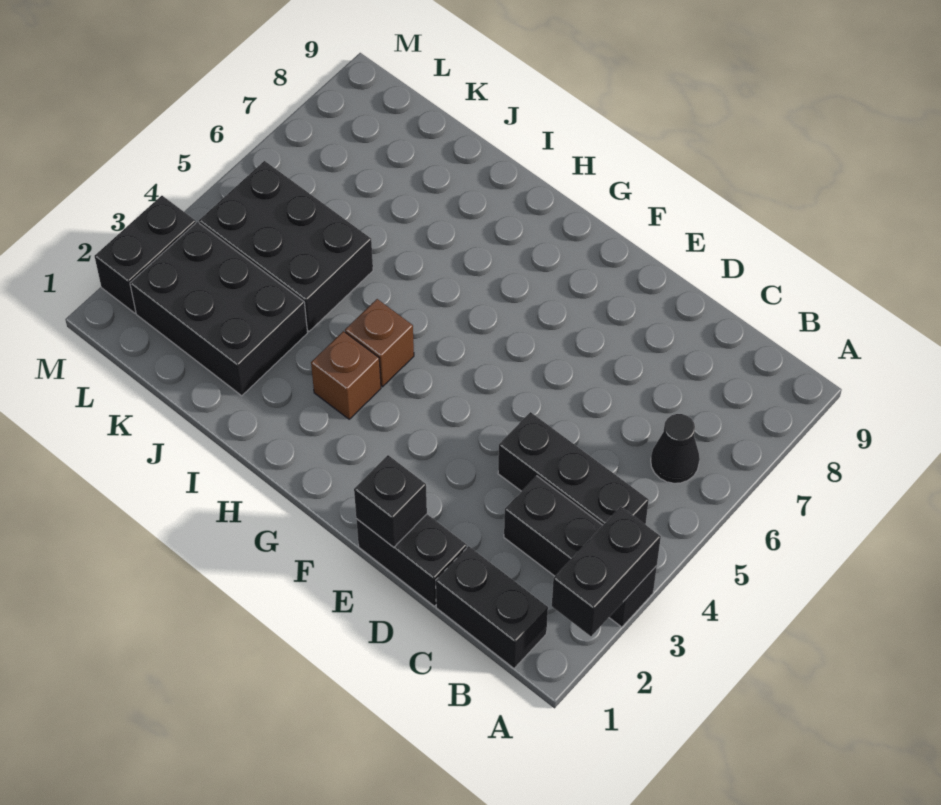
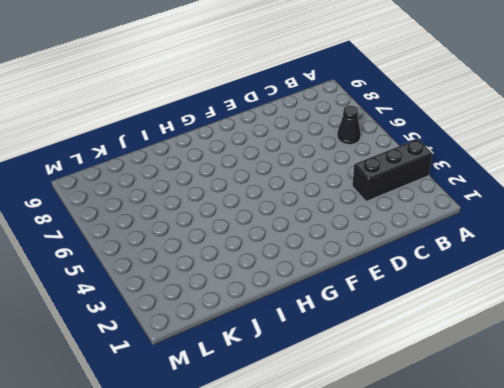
none -> black 1x2 brick [436,546,548,668]
none -> black 1x3 brick [498,412,649,525]
none -> black 1x2 brick [356,514,467,606]

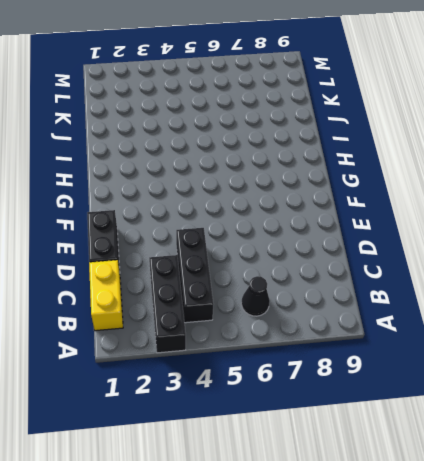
yellow 1x2 brick [89,260,123,331] -> black 1x2 brick [436,546,548,668]
none -> brown 1x1 brick [311,331,381,419]
none -> brown 1x1 brick [345,299,414,387]
none -> black 2x3 brick [130,222,308,396]

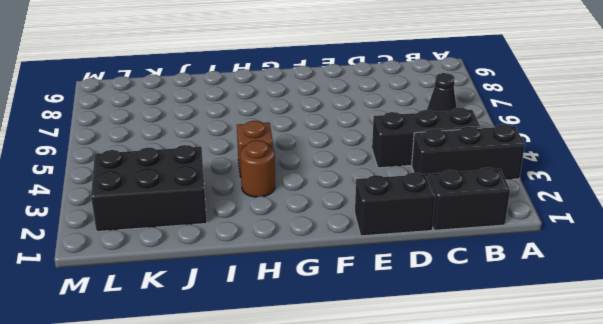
brown 1x1 round brick [240,140,275,197] -> brown 1x1 brick [311,331,381,419]
none -> black 2x3 brick [199,161,373,331]
none -> black 1x2 brick [95,196,196,313]
none -> black 1x2 brick [552,507,661,636]

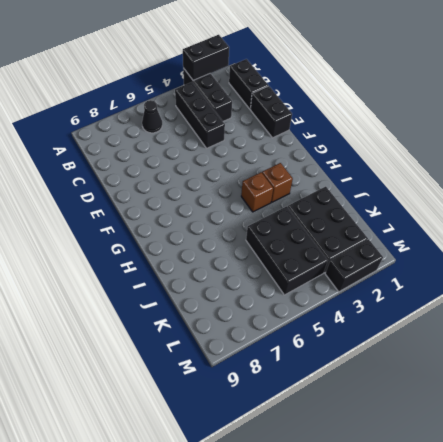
none -> black 1x1 brick [354,455,427,547]

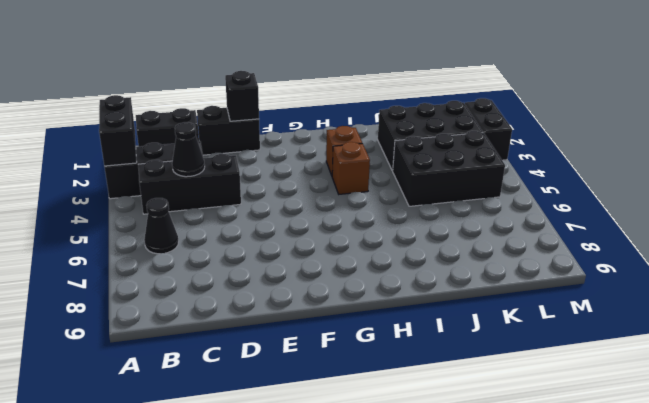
black 1x1 cone [172,122,205,177] -> none

